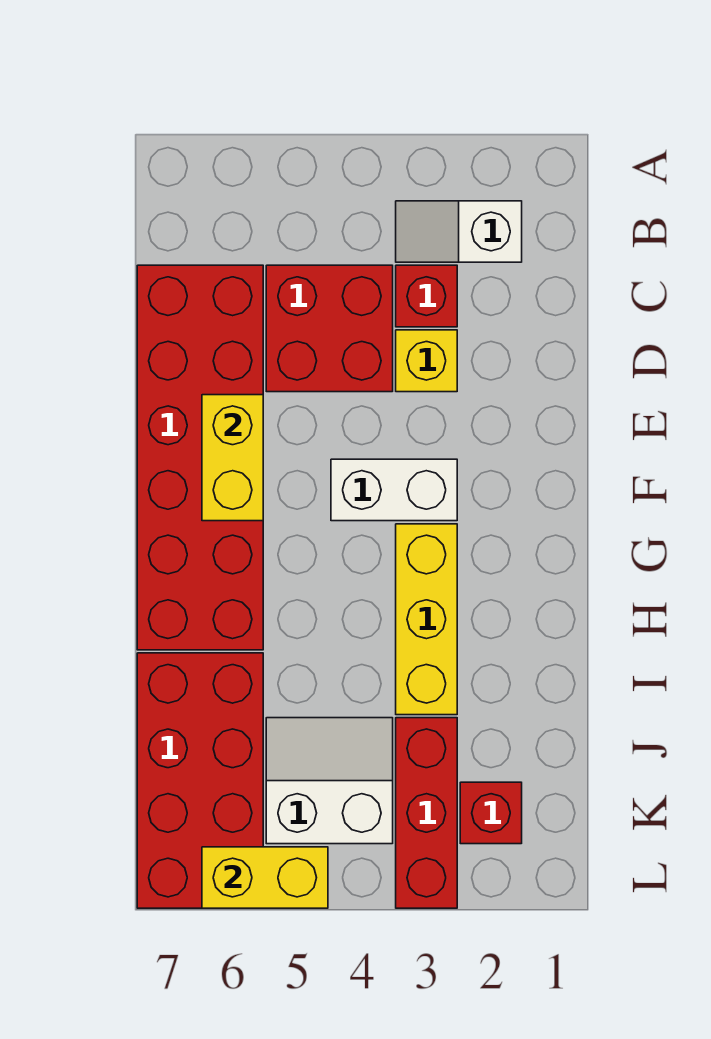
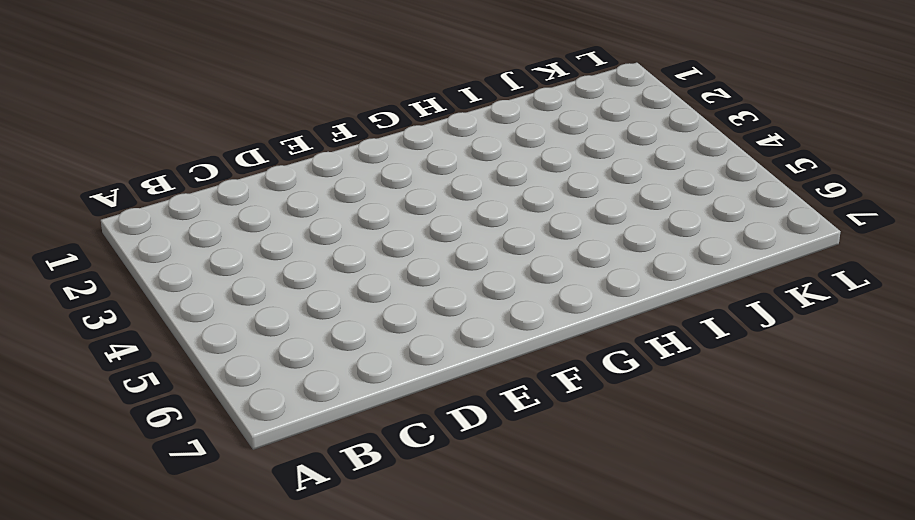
none -> white 1x2 slope [396,201,522,262]
none -> red 1x1 brick [396,265,457,327]
none -> red 2x2 brick [266,265,393,392]

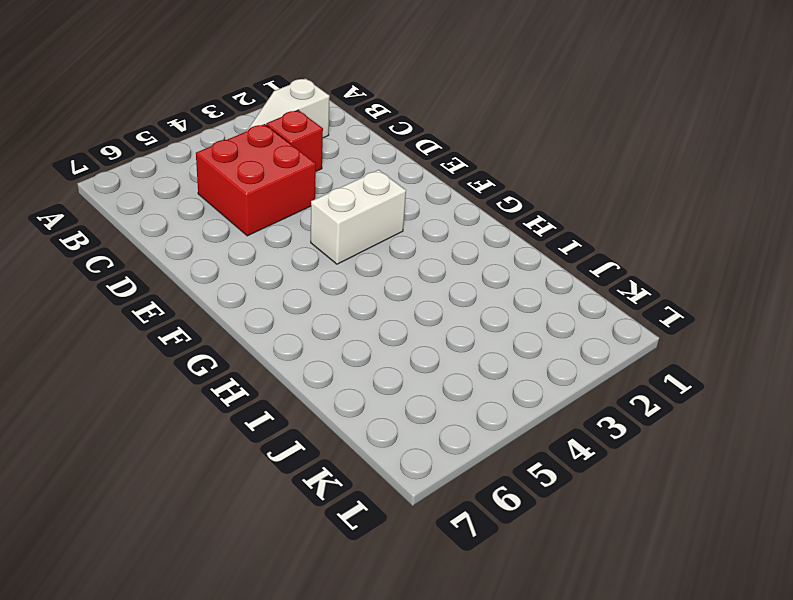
none -> red 2x6 brick [137,265,263,650]
none -> yellow 1x1 brick [396,330,457,392]
none -> yellow 1x3 brick [396,524,457,715]

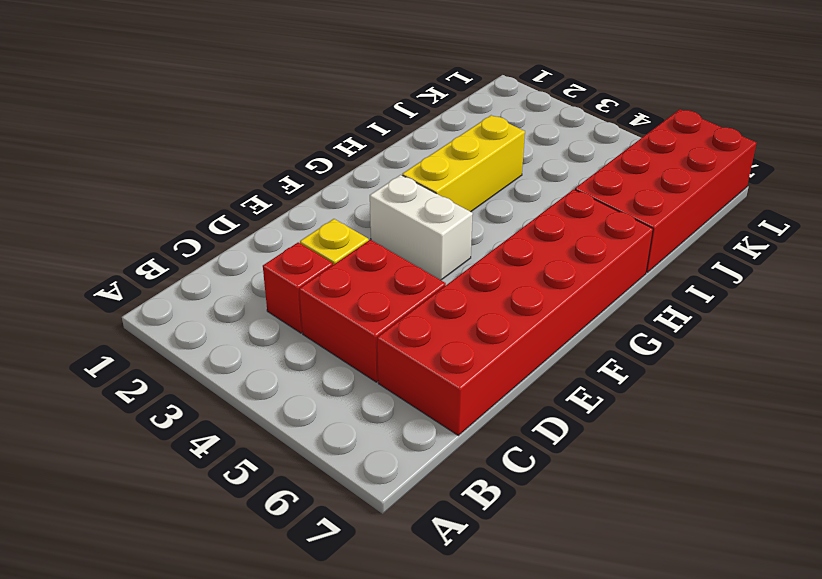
none -> white 1x2 slope [396,201,522,262]
none -> red 1x3 brick [396,718,457,908]
none -> white 2x2 slope [266,718,393,844]

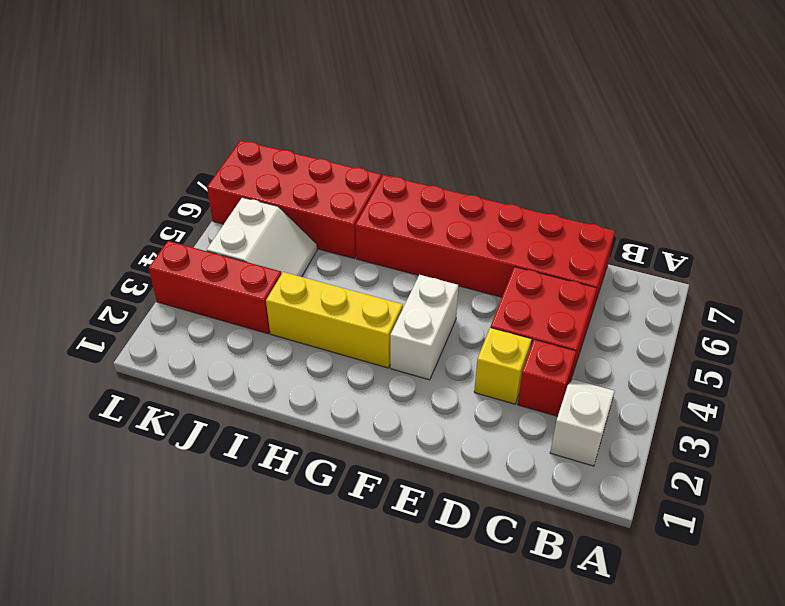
none -> red 1x1 brick [460,782,522,844]
none -> yellow 1x2 brick [202,395,263,521]
none -> yellow 1x2 brick [202,847,328,908]

